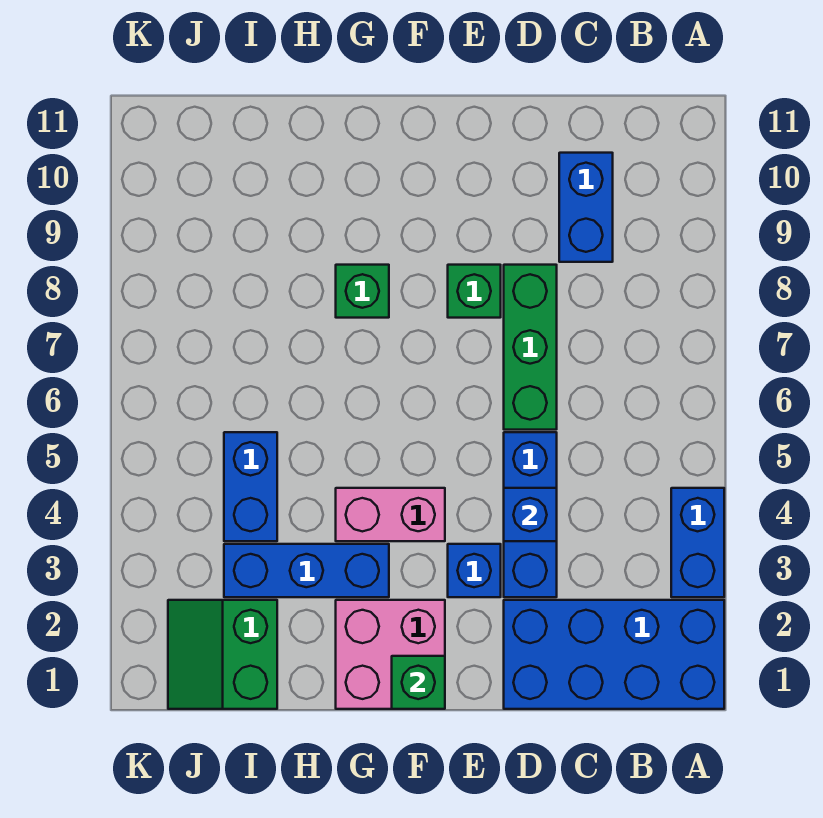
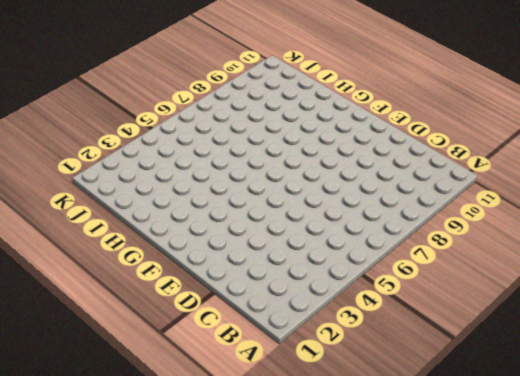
none -> blue 2x4 brick [504,600,724,709]
none -> blue 1x2 brick [671,488,724,597]
none -> blue 1x2 brick [559,153,613,262]

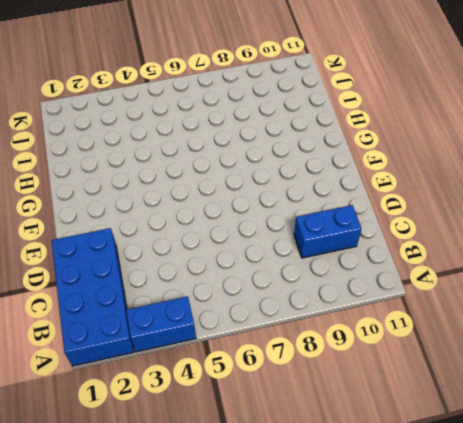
none -> blue 1x3 brick [504,432,557,597]
none -> green 1x3 brick [504,265,557,430]
none -> blue 1x1 brick [448,544,501,597]

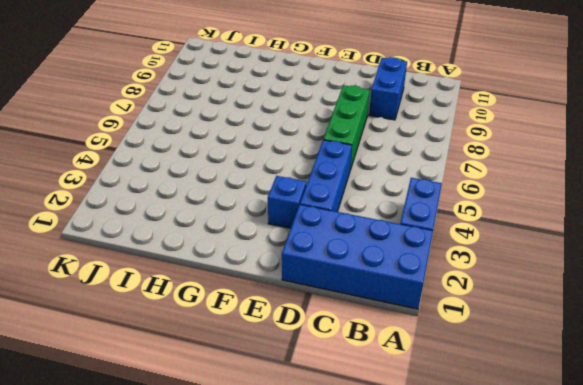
none -> green 1x1 brick [448,265,501,318]
none -> pink 2x2 brick [336,600,445,709]
none -> pink 1x2 brick [336,488,445,541]

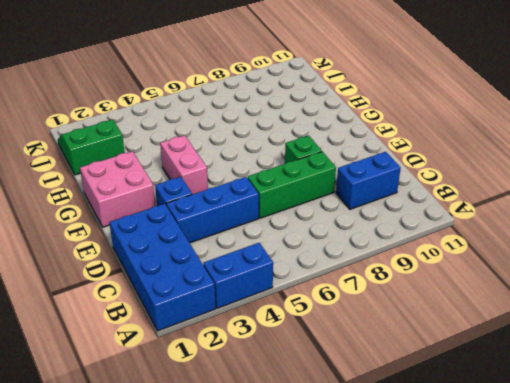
none -> blue 1x3 brick [224,544,389,597]
none -> green 1x1 brick [336,265,389,318]
none -> blue 1x2 brick [224,432,277,541]

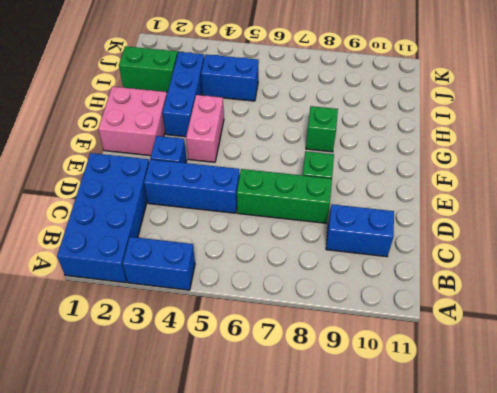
none -> blue 1x1 brick [504,488,557,541]
none -> green 1x1 brick [392,656,445,709]

